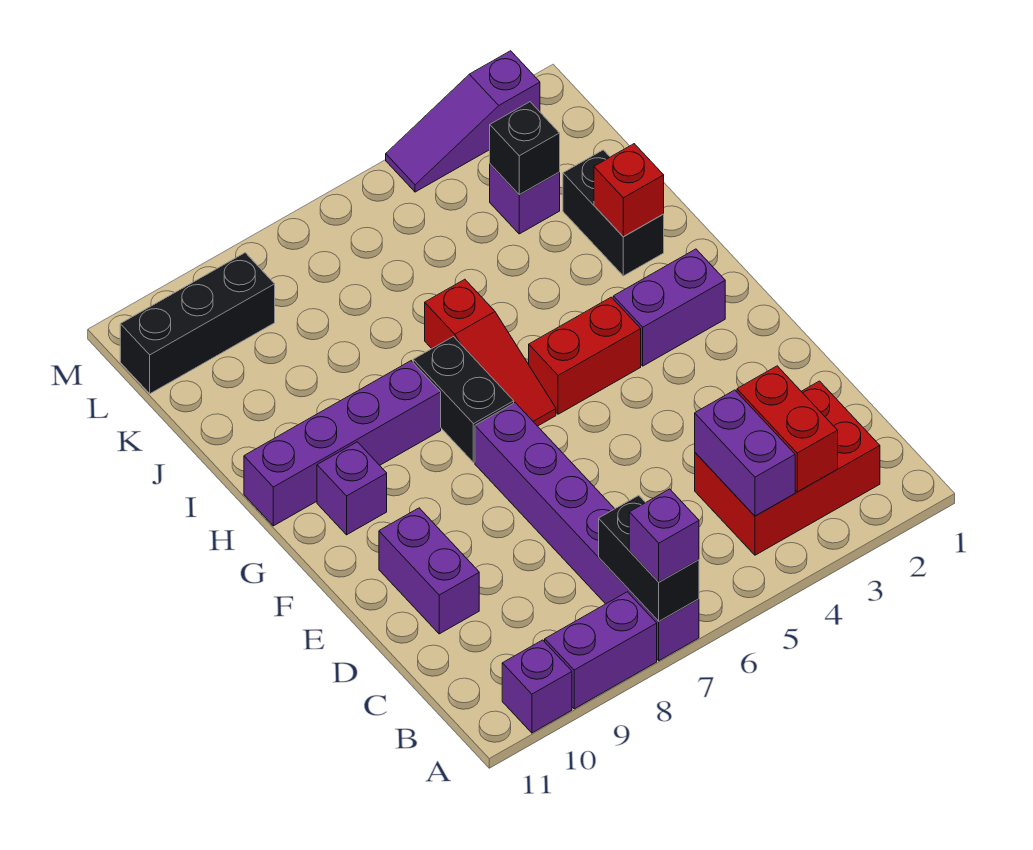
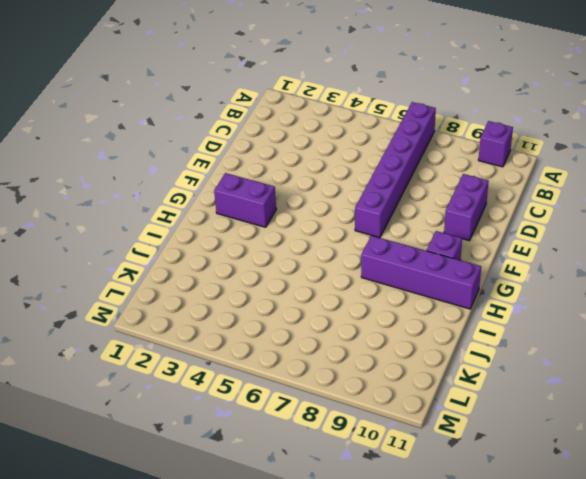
none -> purple 1x2 brick [545,592,657,709]
none -> red 2x3 brick [695,381,880,555]
none -> red 1x2 brick [529,297,641,414]

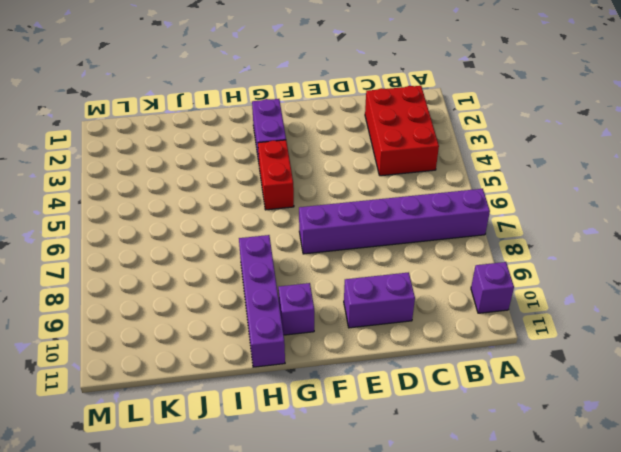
none -> purple 1x2 brick [545,592,657,709]
none -> red 1x3 slope [425,279,556,426]
none -> black 1x2 brick [413,337,514,463]

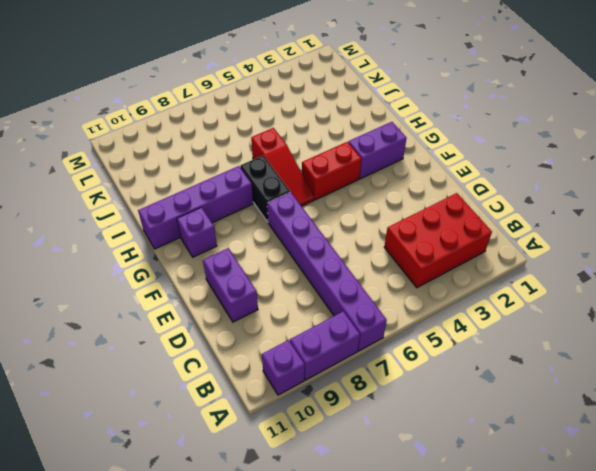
none -> black 1x2 brick [563,150,664,276]
none -> purple 1x1 brick [490,164,560,234]
none -> black 1x3 brick [120,253,275,394]

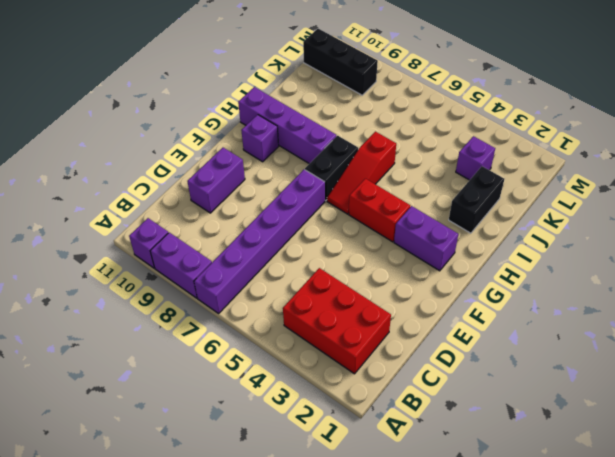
none -> purple 1x3 slope [386,51,540,192]
none -> black 1x2 brick [599,495,699,621]
none -> red 1x2 brick [737,366,838,492]

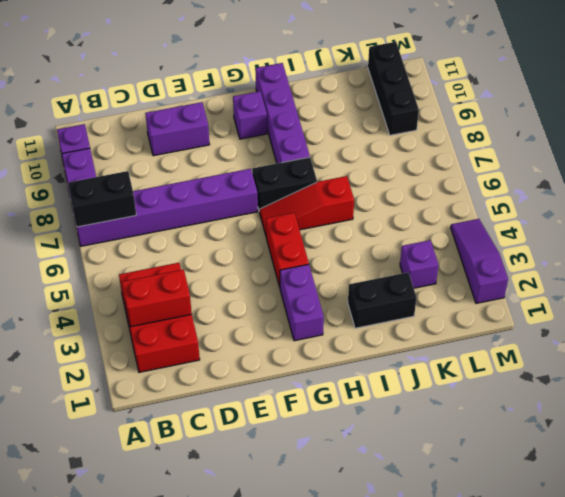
none -> purple 1x2 brick [695,390,795,516]
none -> red 1x1 brick [594,144,664,237]
none -> black 1x1 brick [490,102,560,195]

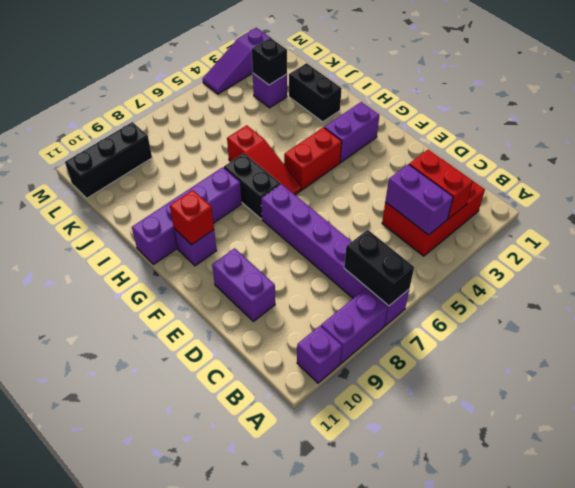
red 1x1 brick [170,190,214,245] -> red 1x1 brick moved to [594,144,664,237]
none -> purple 1x1 brick [629,489,699,582]

